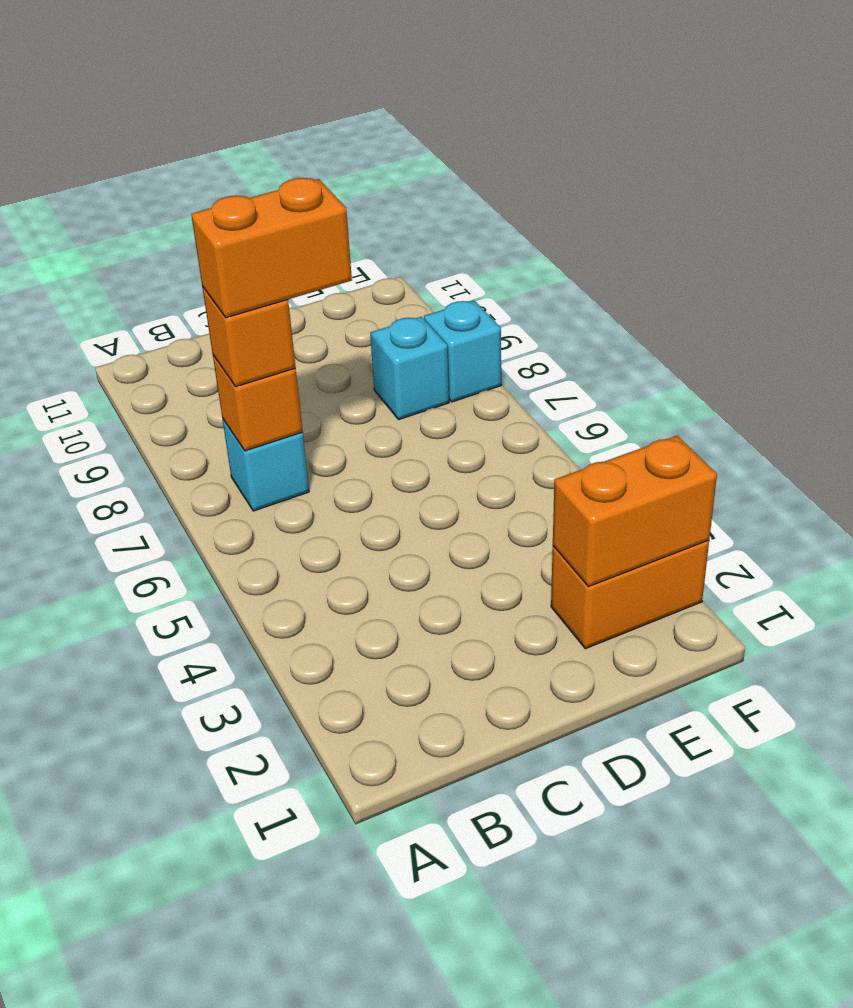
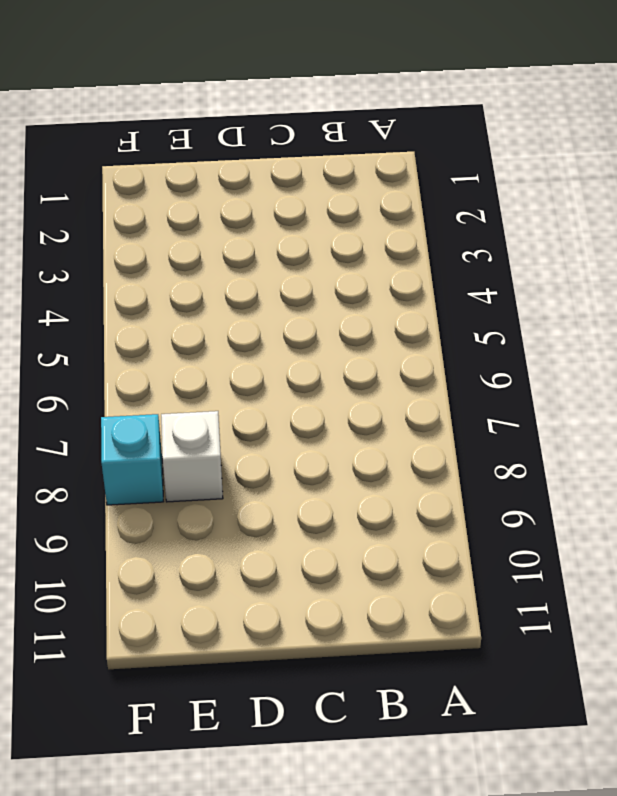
white 1x1 brick [161,411,223,502] -> cyan 1x1 brick [370,317,449,420]
none -> cyan 1x1 brick [222,418,309,511]
none -> orange 1x2 brick [551,540,709,649]

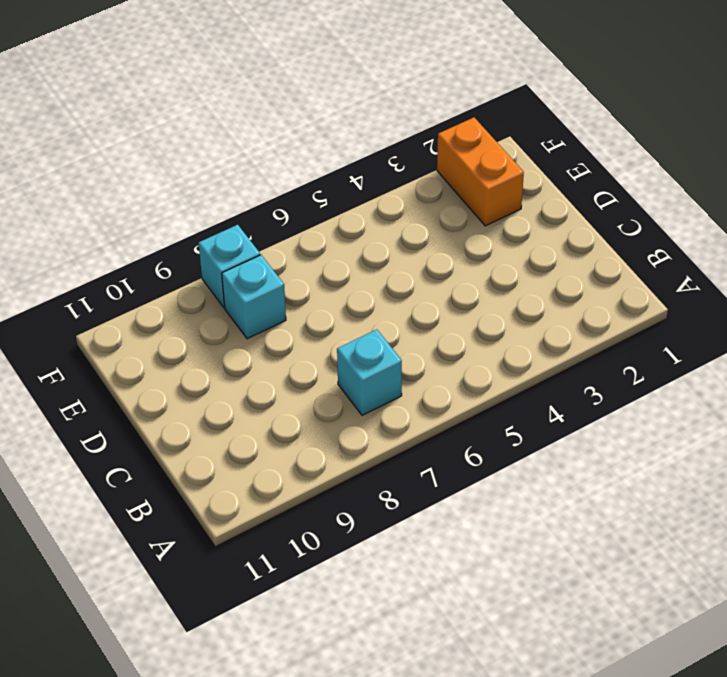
none -> orange 1x1 brick [213,355,303,451]
none -> orange 1x2 brick [553,436,717,587]

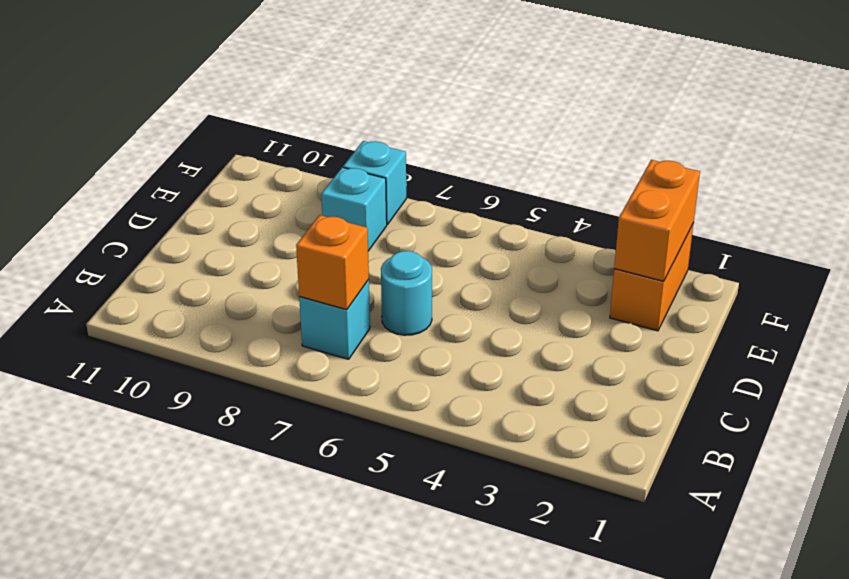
cyan 1x1 round brick [381,251,432,335] -> none
none -> orange 1x1 brick [202,287,296,387]
none -> orange 1x2 brick [191,178,352,318]

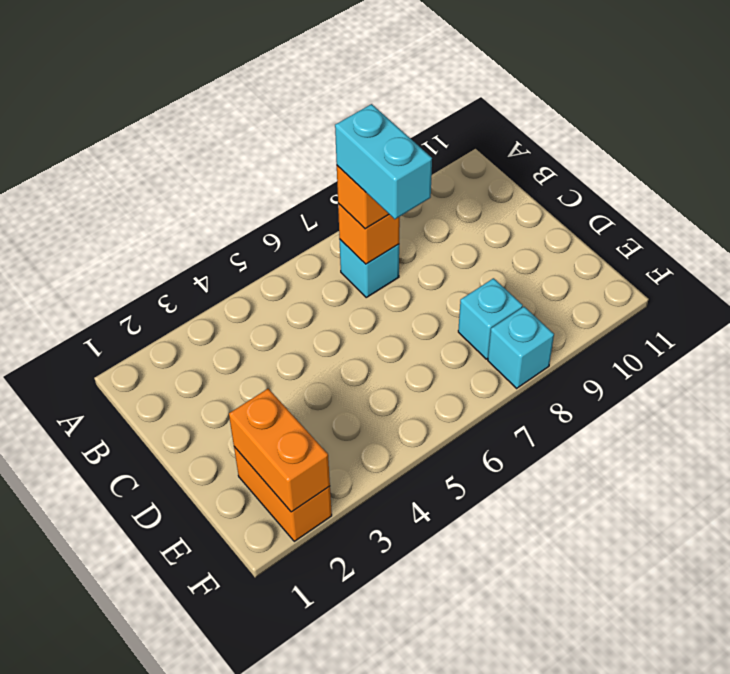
cyan 1x2 brick [335,104,432,219] -> orange 1x2 brick [191,178,352,318]

